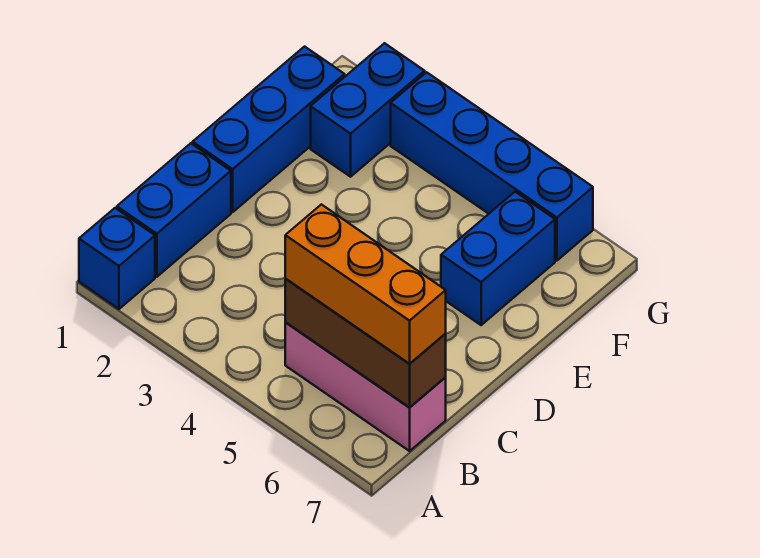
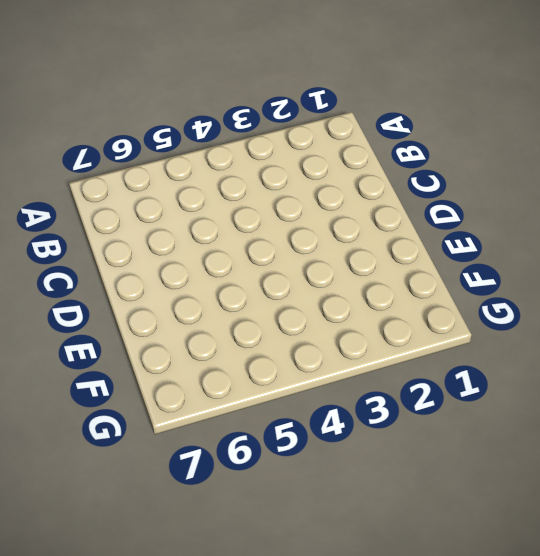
none -> blue 1x1 brick [79,208,155,309]
none -> blue 1x2 brick [117,143,231,277]

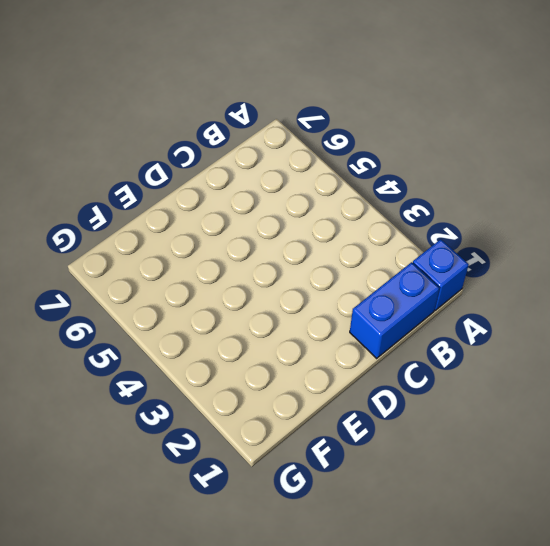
none -> pink 1x3 brick [285,323,446,451]
none -> blue 1x3 brick [193,47,345,212]

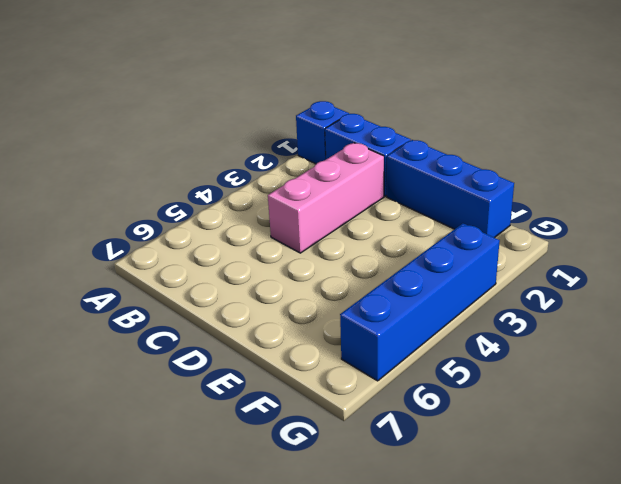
pink 1x3 brick [268,143,384,253] -> pink 1x3 brick moved to [285,323,446,451]
none -> blue 1x2 brick [441,192,555,325]
none -> blue 1x2 brick [311,43,425,177]

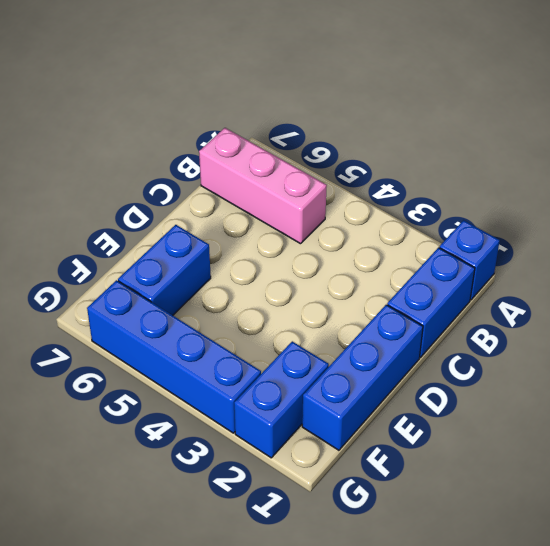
none -> brown 1x3 brick [285,279,446,407]
none -> orange 1x3 brick [285,204,446,364]

